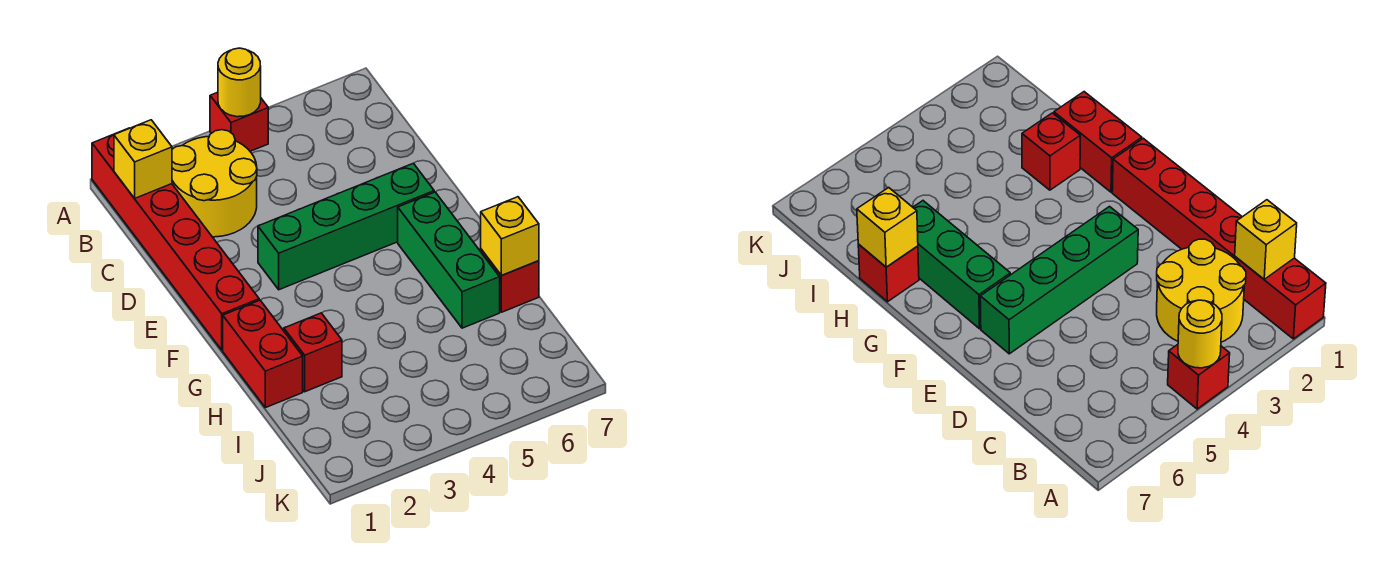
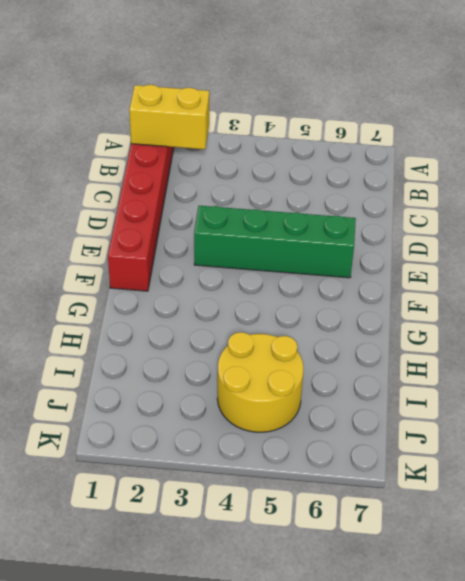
yellow 1x2 brick [129,85,209,149] -> yellow 1x1 brick [114,120,172,198]
yellow 2x2 round brick [217,332,304,432] -> yellow 2x2 round brick moved to [172,130,257,237]
none -> red 1x1 brick [210,92,268,151]
none -> green 1x3 brick [398,192,500,328]

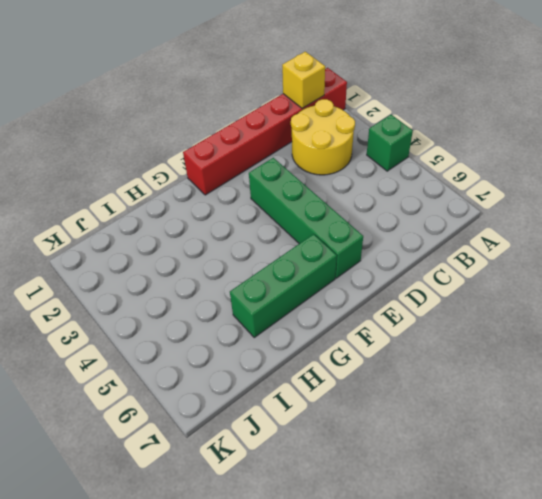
green 1x1 brick [367,115,413,171] -> red 1x1 brick [210,92,268,151]
none -> red 1x2 brick [223,300,303,408]
none -> red 1x1 brick [284,313,342,392]

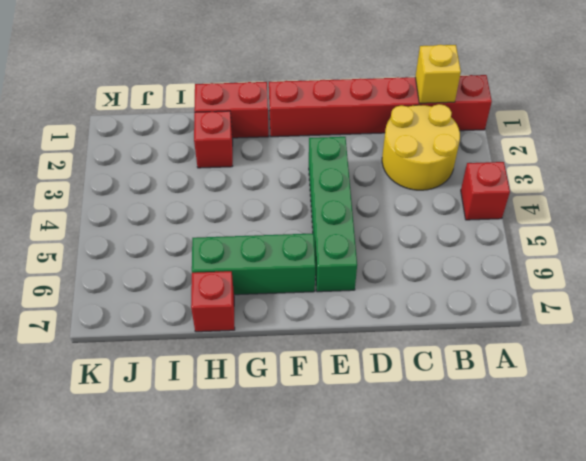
none -> yellow 1x1 round brick [218,48,261,117]
none -> yellow 1x1 brick [481,197,539,276]

